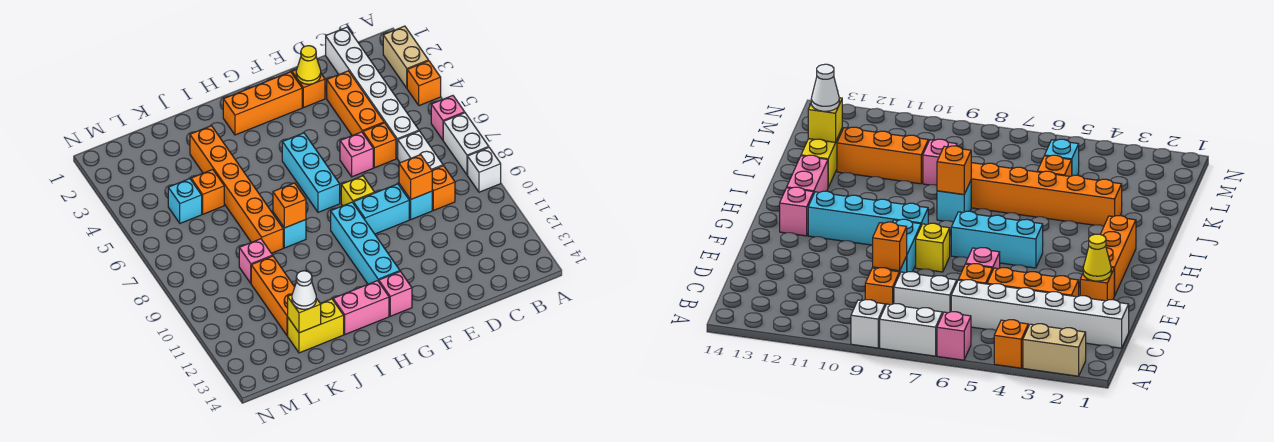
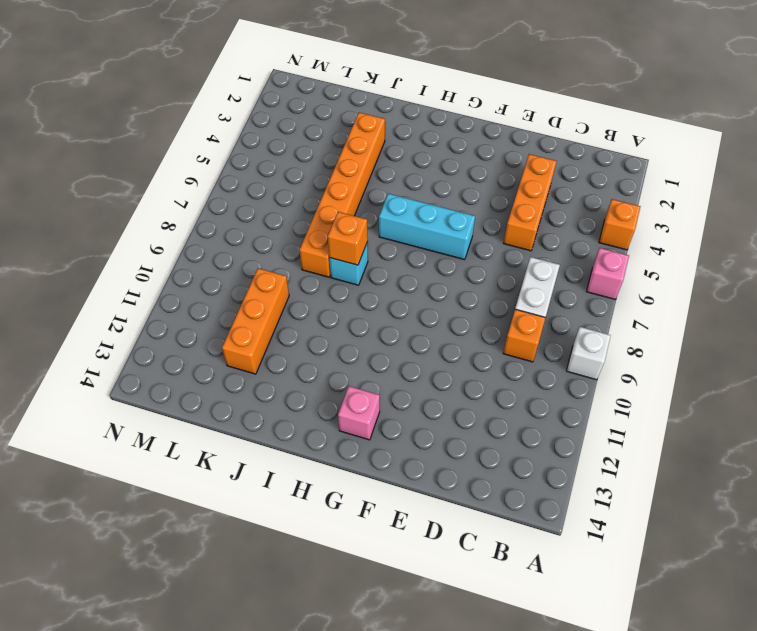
cyan 1x3 brick [379,194,475,260] -> cyan 1x3 brick turned to [282,133,340,212]
none -> tan 1x2 brick [383,26,428,88]
none -> white 1x2 brick [443,113,489,175]
none -> white 1x6 brick [326,27,419,158]
none -> orange 1x1 brick [363,123,396,168]

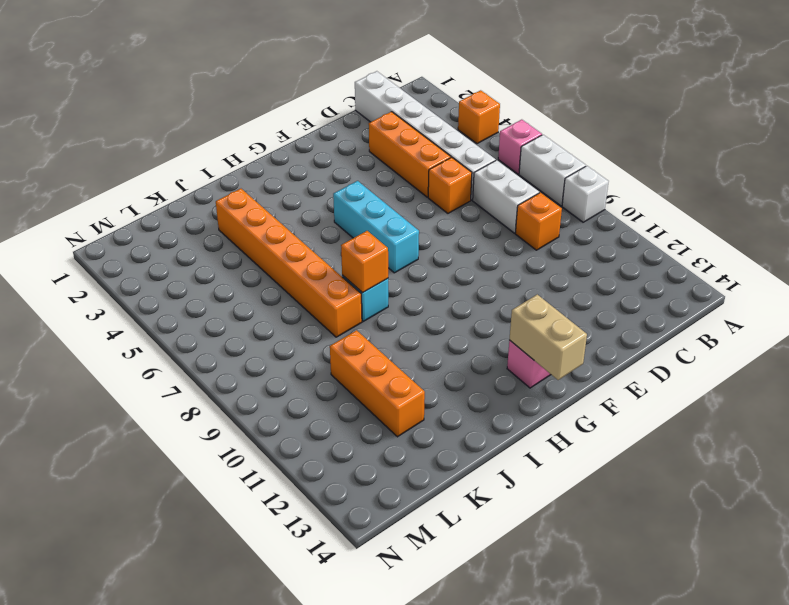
tan 1x2 brick [509,294,587,380] -> tan 1x2 brick moved to [383,26,428,88]
none -> cyan 1x1 brick [399,184,432,219]
none -> orange 1x1 brick [292,69,325,108]
none -> pink 1x1 brick [340,132,373,177]
none -> cyan 1x2 brick [353,184,409,234]

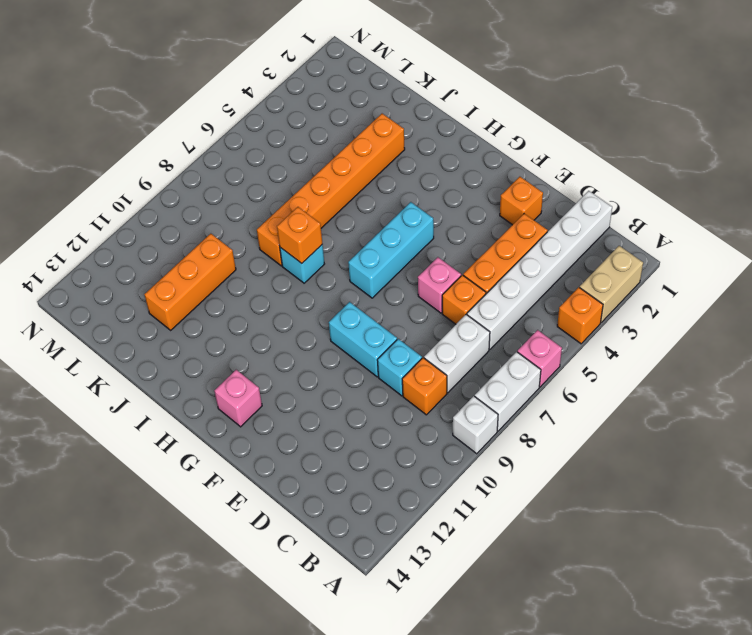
none -> orange 1x3 brick [223,72,302,135]
none -> yellow 1x1 brick [341,176,375,206]
none -> cyan 1x4 brick [331,202,400,284]
none -> pink 1x2 brick [333,281,389,334]

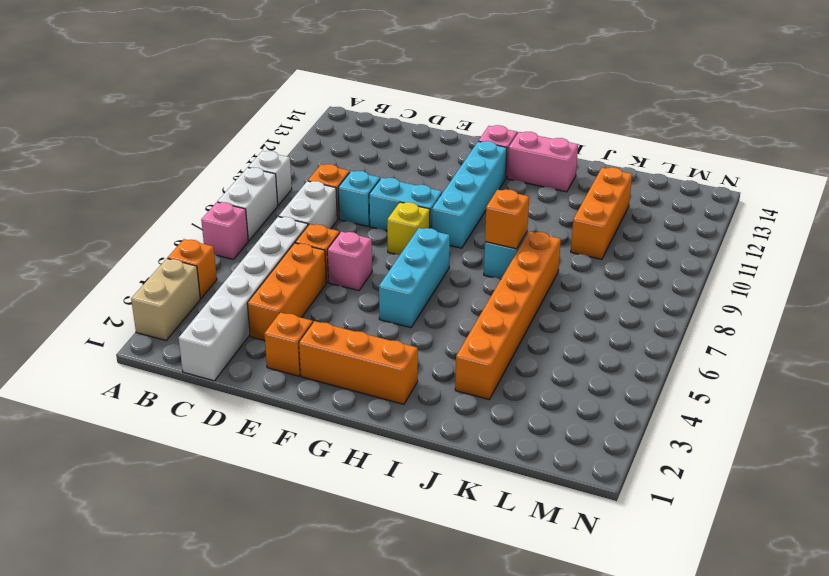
none -> yellow 1x2 brick [288,299,344,353]
none -> orange 1x1 brick [191,170,224,214]
none -> pink 1x1 brick [239,239,273,283]
none -> cyan 1x1 brick [168,179,202,223]

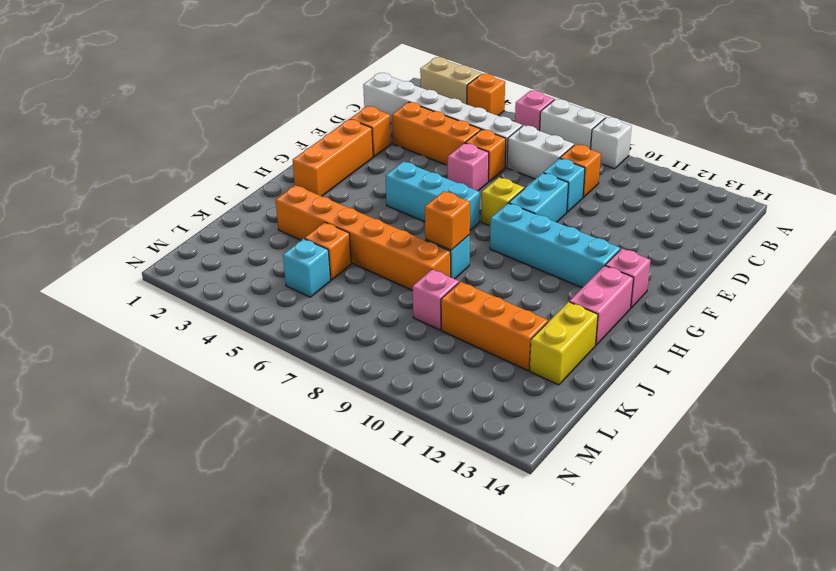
none -> orange 1x1 brick [399,155,432,199]
none -> yellow 1x1 cone [296,46,321,84]
none -> yellow 1x1 brick [288,295,321,333]
none -> white 1x1 cone [292,271,316,309]

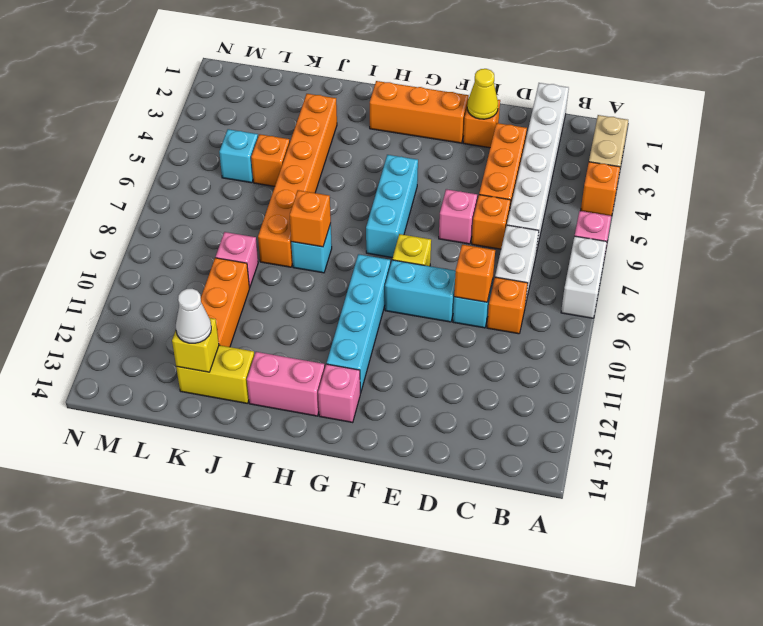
none -> white 1x1 brick [468,148,501,192]

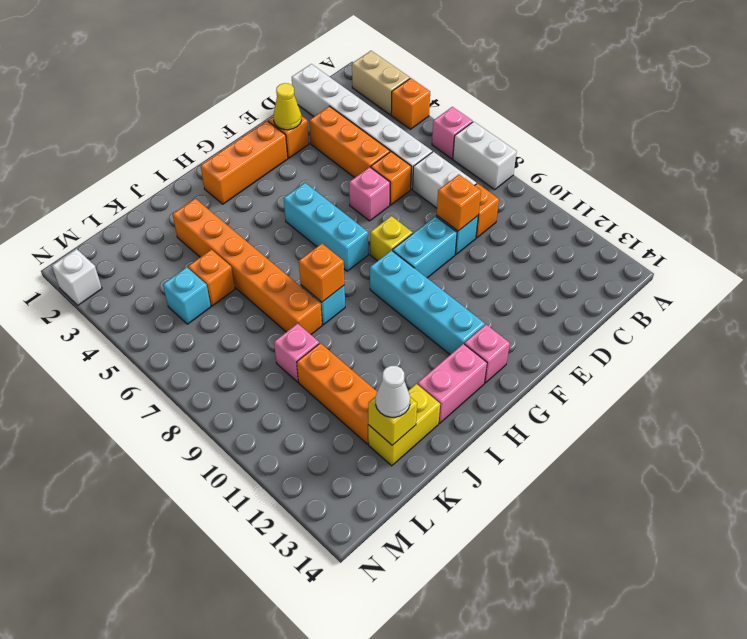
white 1x1 brick [52,249,102,305] -> white 1x1 brick moved to [468,148,501,192]

